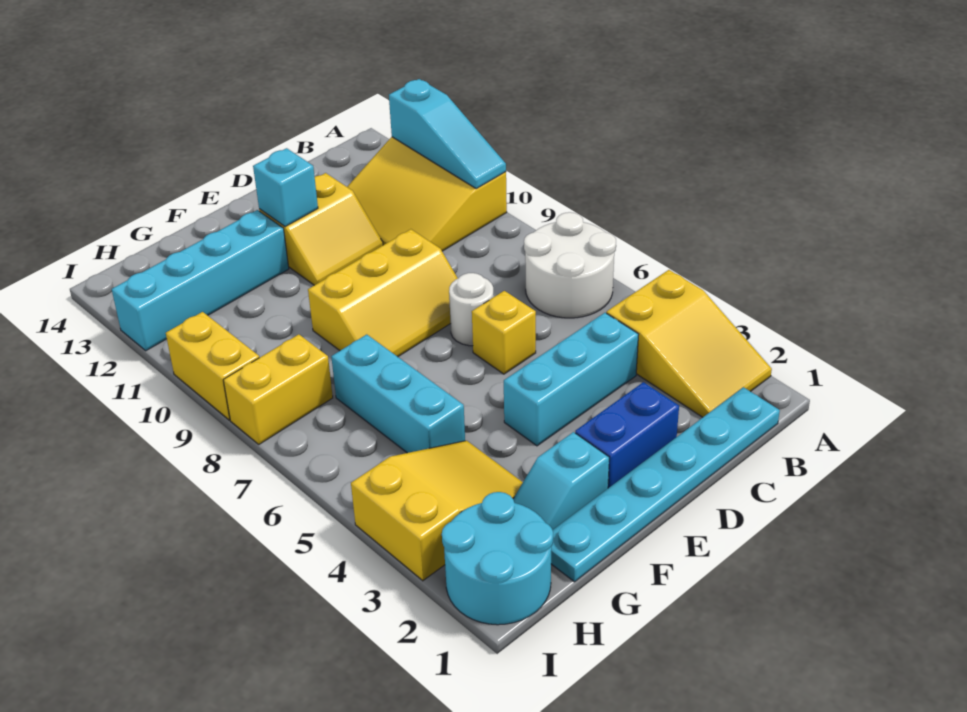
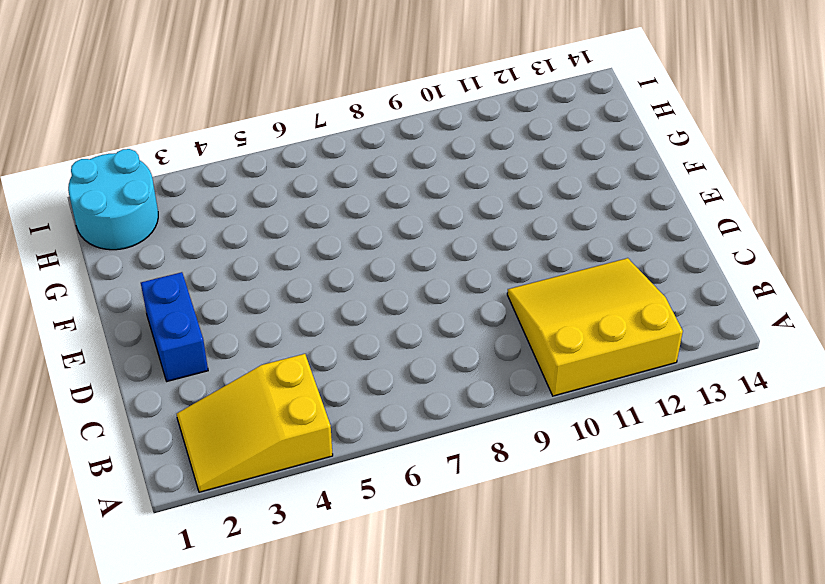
none -> white 2x2 round brick [524,212,616,318]
none -> cyan 1x6 plate [551,387,780,582]
none -> cyan 1x3 brick [504,313,639,446]

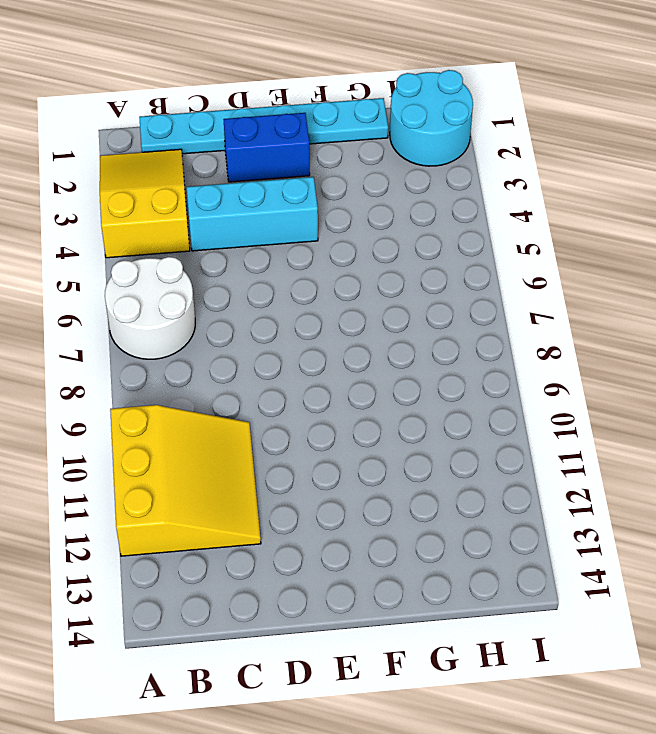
none -> yellow 1x1 brick [472,291,536,374]
none -> white 1x1 round brick [449,273,494,346]
none -> yellow 2x3 slope [308,229,458,357]

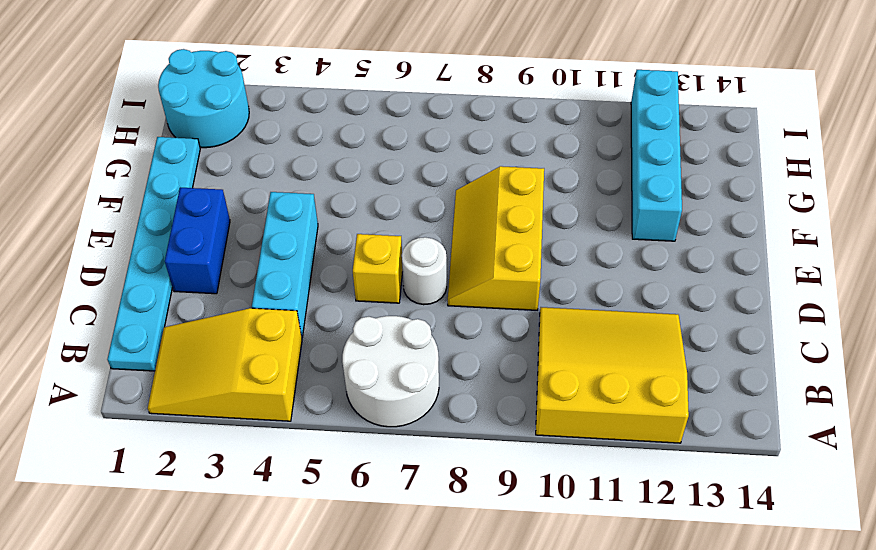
none -> yellow 2x2 slope [259,173,383,285]
none -> cyan 1x2 slope [513,432,609,530]
none -> yellow 2x3 slope [351,441,523,581]

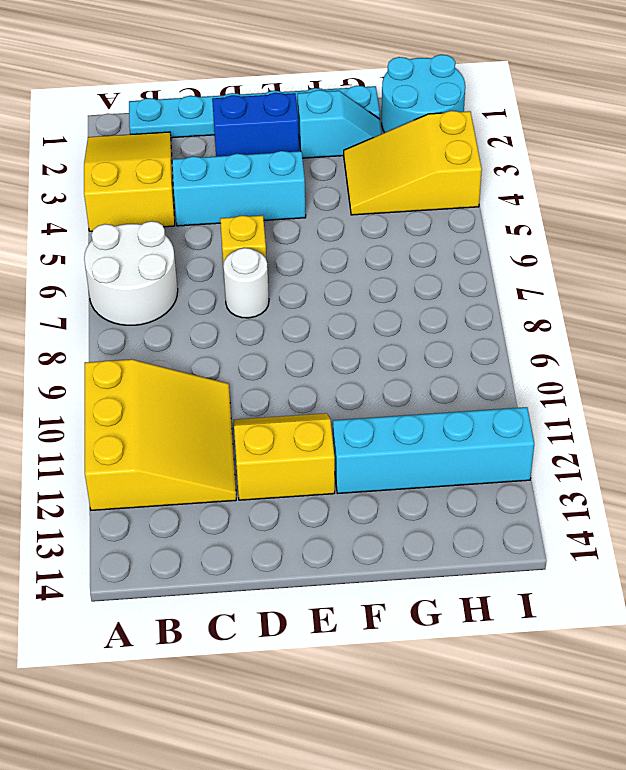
none -> yellow 2x3 slope [308,229,458,357]
none -> cyan 1x3 brick [331,334,465,453]
none -> yellow 1x2 brick [223,334,333,444]

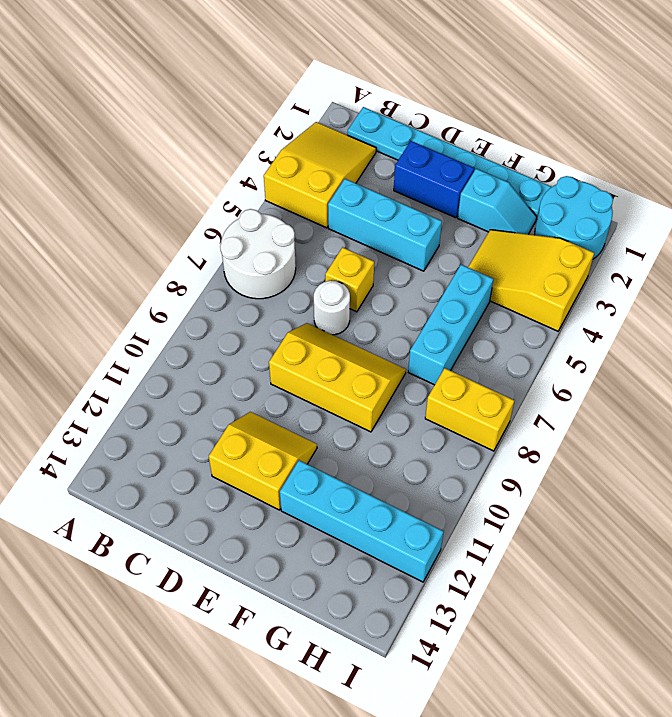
none -> yellow 3x3 slope [347,137,507,251]
none -> yellow 1x2 brick [166,312,259,420]
none -> cyan 1x3 slope [389,79,506,188]

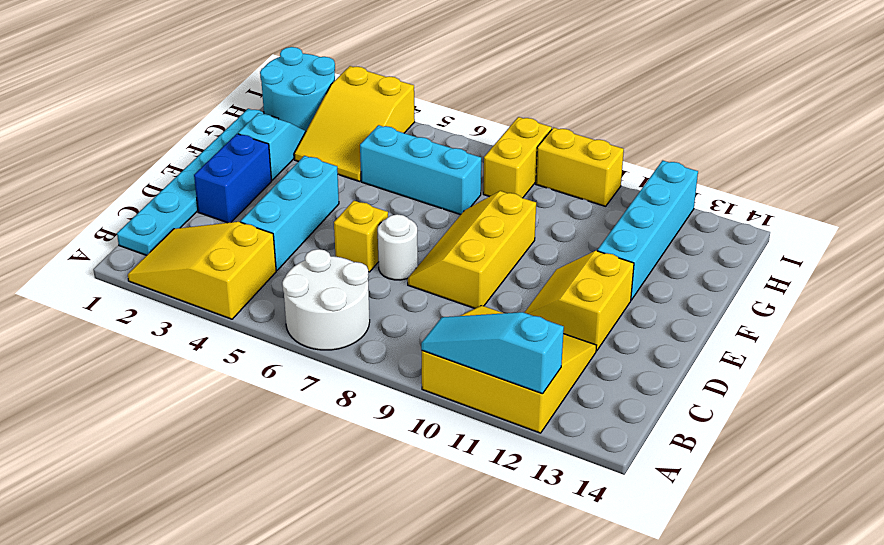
none -> cyan 1x1 brick [253,148,318,227]

